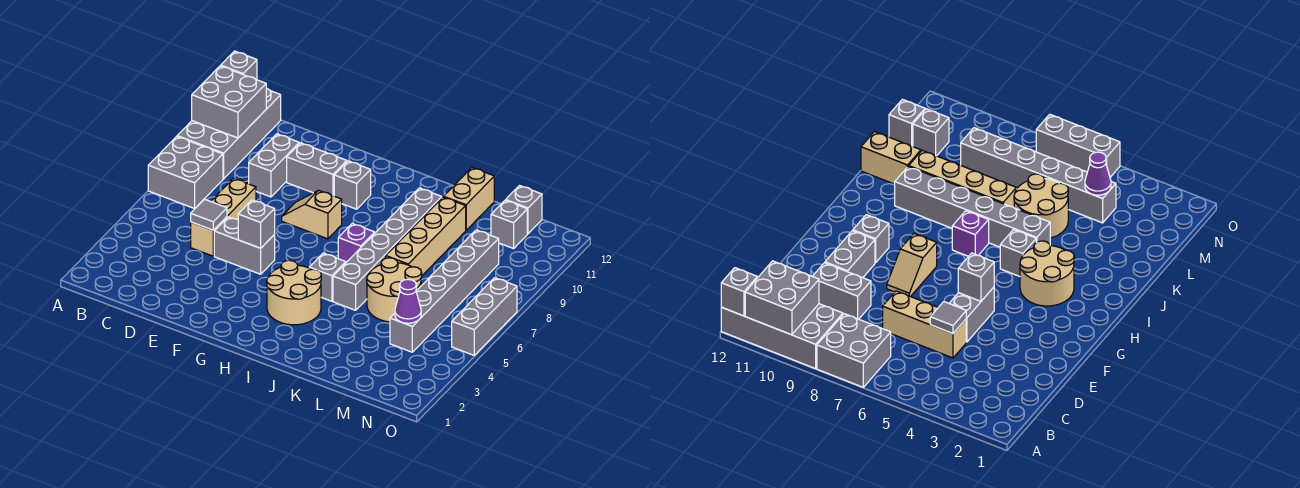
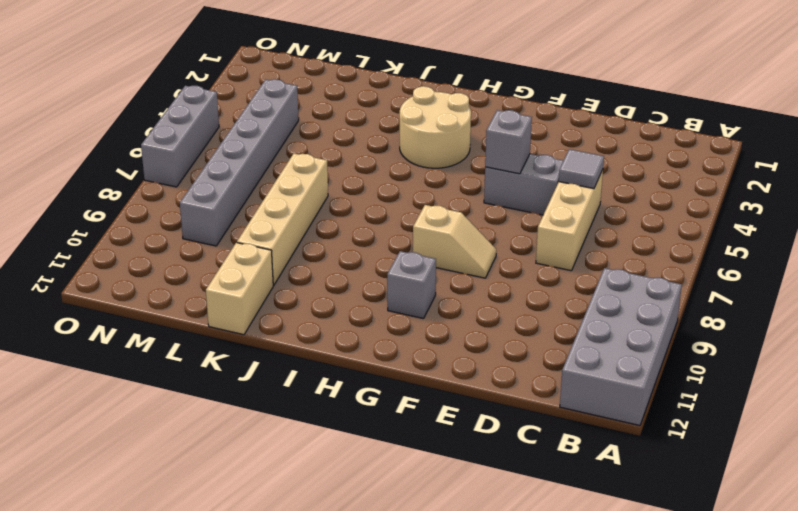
none -> grey 2x2 brick [148,136,223,208]
none -> grey 1x2 brick [249,134,299,197]
none -> grey 1x2 brick [287,143,347,196]

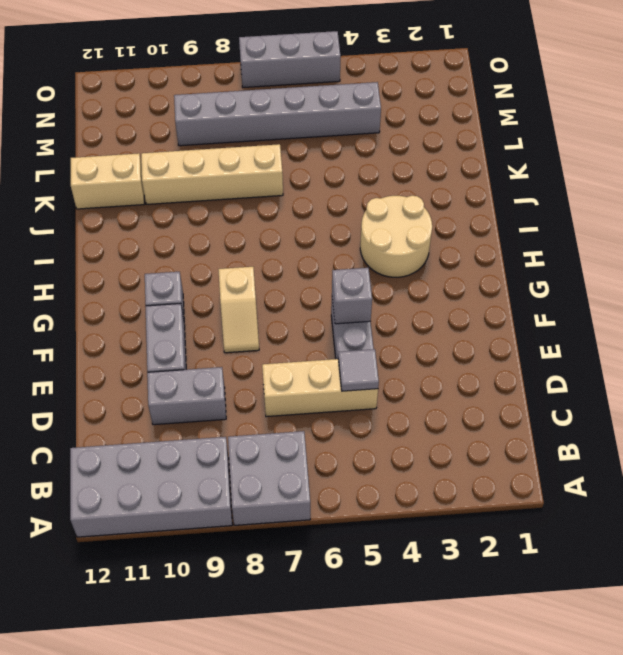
none -> grey 1x1 brick [309,253,346,301]
none -> purple 1x1 brick [338,224,375,262]
none -> grey 1x6 brick [333,188,442,310]

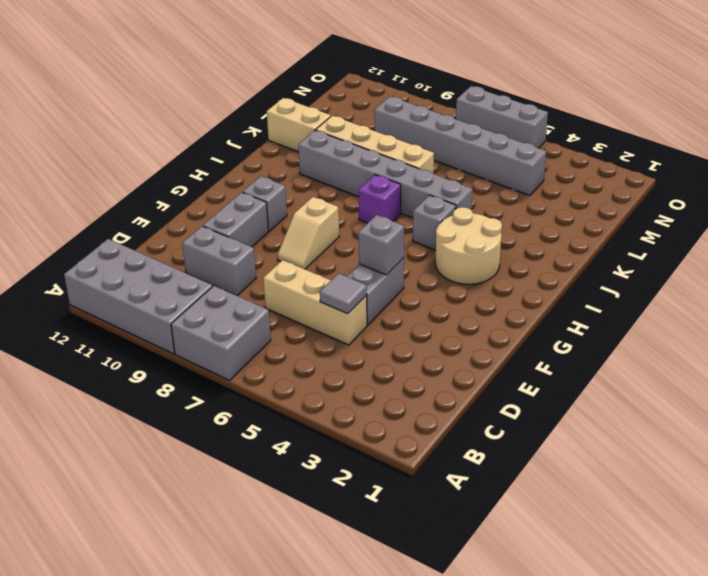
none -> tan 2x2 round brick [367,258,422,322]
none -> grey 1x1 brick [491,200,527,249]
none -> grey 1x1 brick [506,186,542,234]

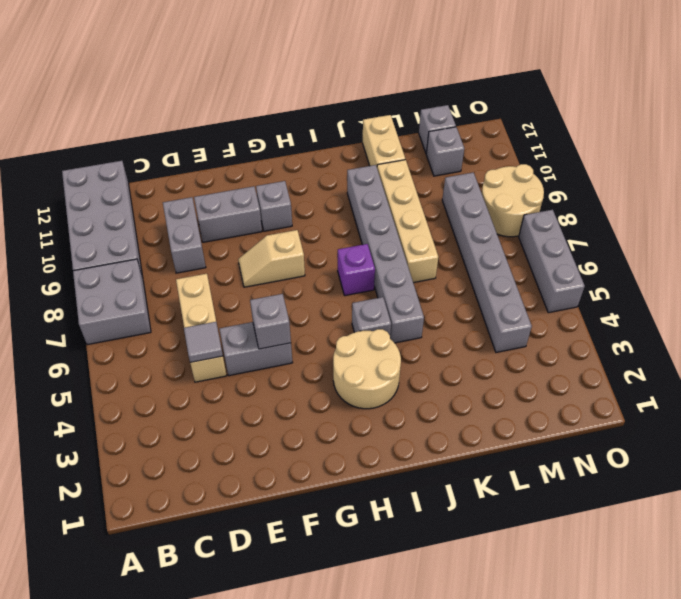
tan 2x2 round brick [481,164,544,237] -> tan 2x2 round brick moved to [367,258,422,322]
none -> grey 2x2 brick [192,66,266,138]
none -> grey 1x1 brick [221,51,257,80]
none -> purple 1x1 cone [395,279,421,323]

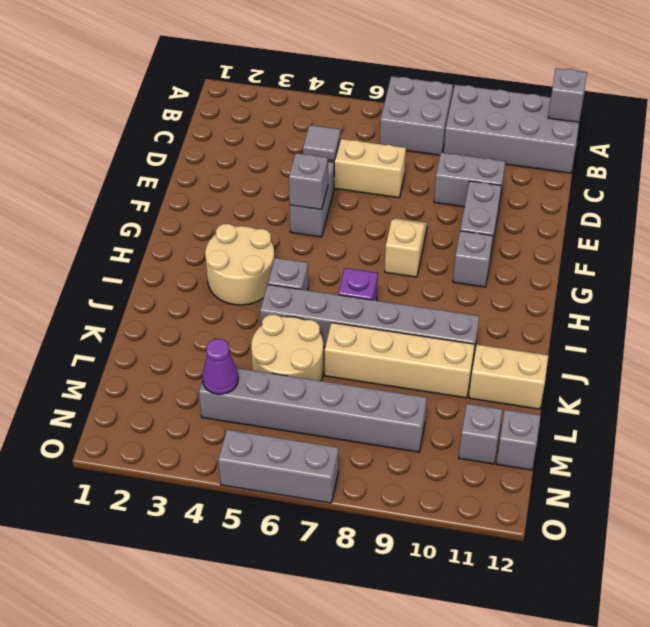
none -> grey 2x2 brick [192,66,266,138]

